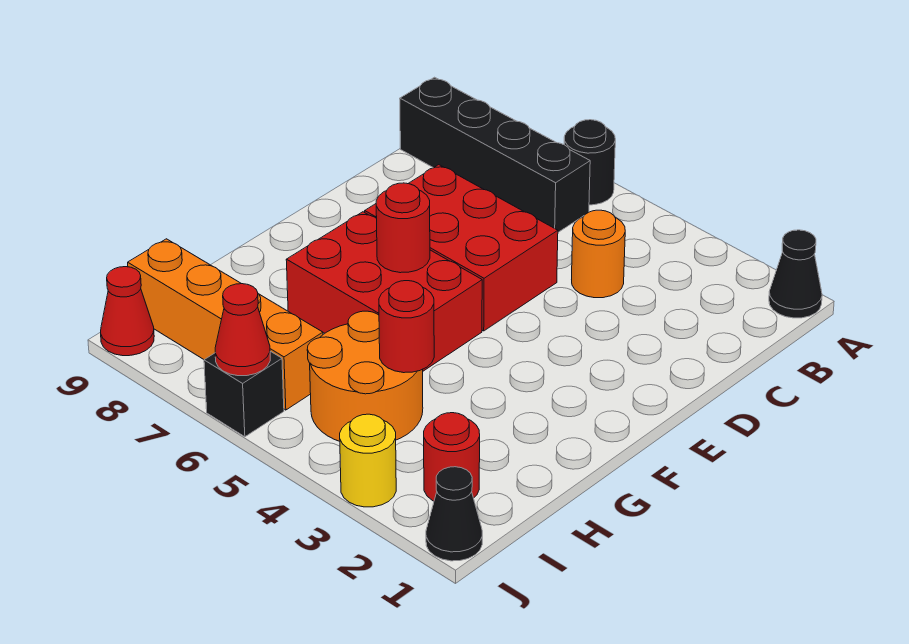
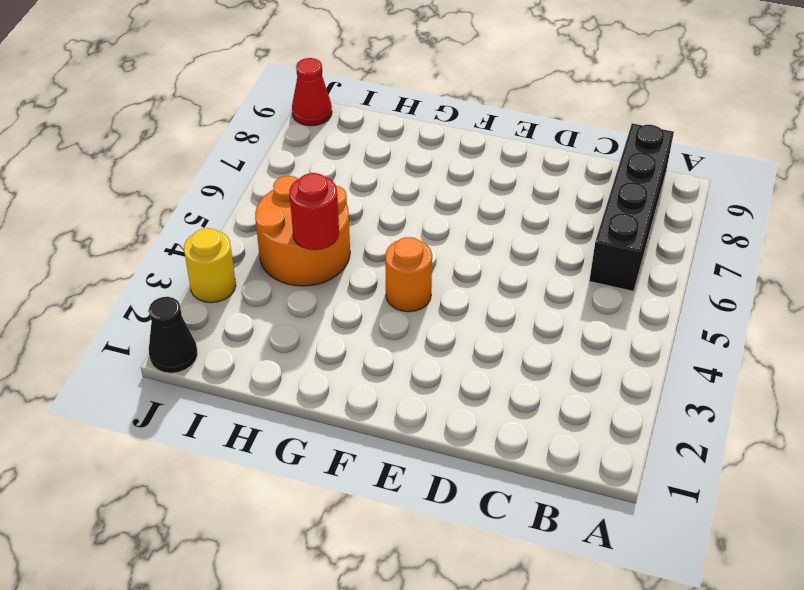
orange 1x1 round brick [385,237,432,312] -> orange 1x1 round brick moved to [572,210,625,298]
none -> black 1x1 cone [769,230,822,318]
none -> black 1x1 round brick [564,120,615,205]
none -> red 2x3 brick [365,165,558,331]

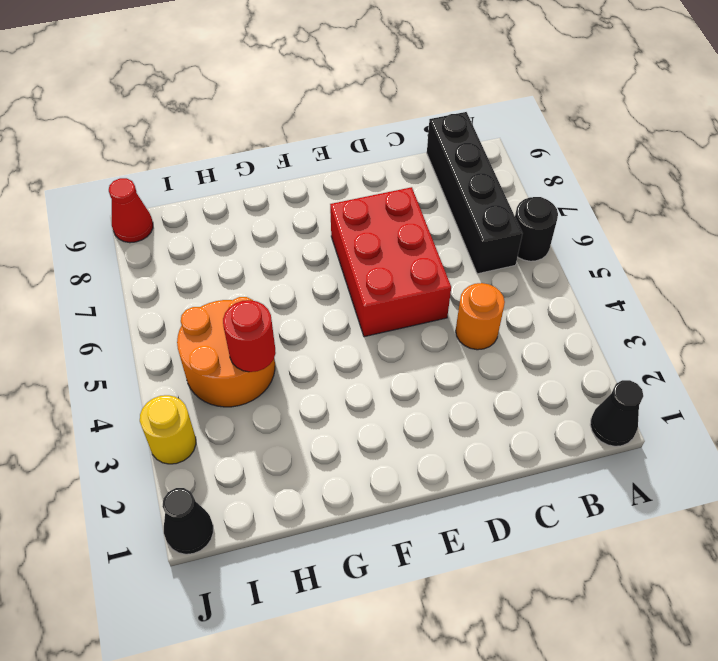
none -> red 2x3 brick [286,212,482,371]
none -> red 1x1 round brick [424,413,480,501]
none -> orange 1x4 brick [128,239,323,410]

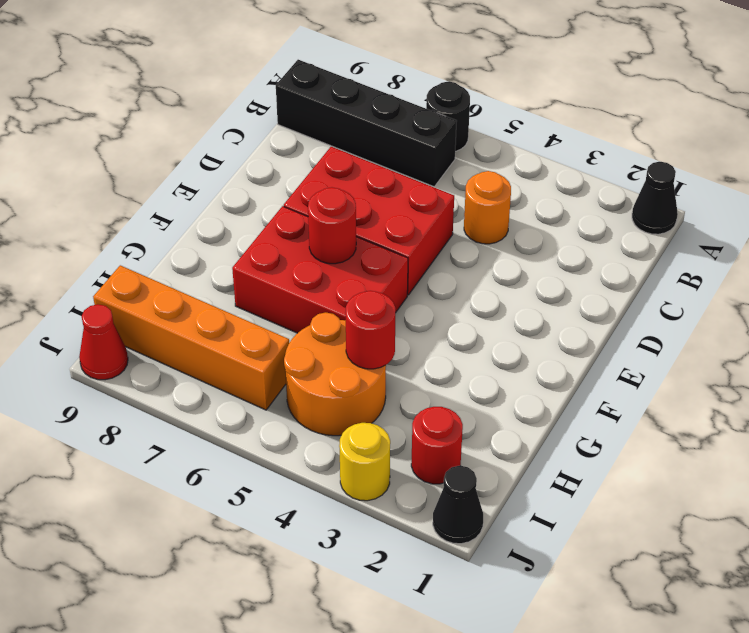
none -> black 1x1 brick [204,351,284,437]
none -> red 1x1 cone [215,284,270,376]

